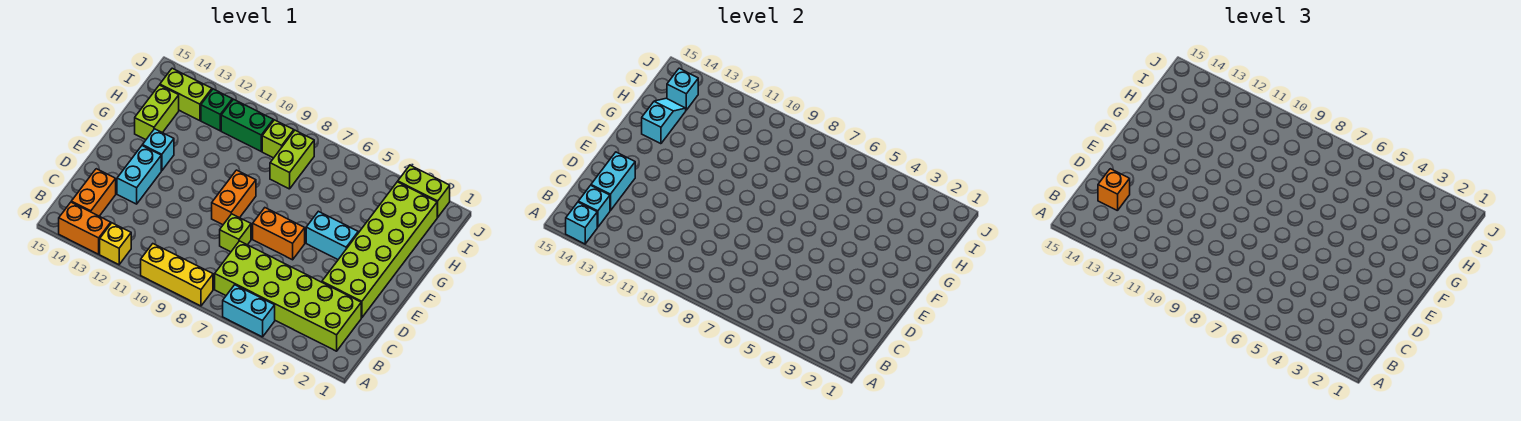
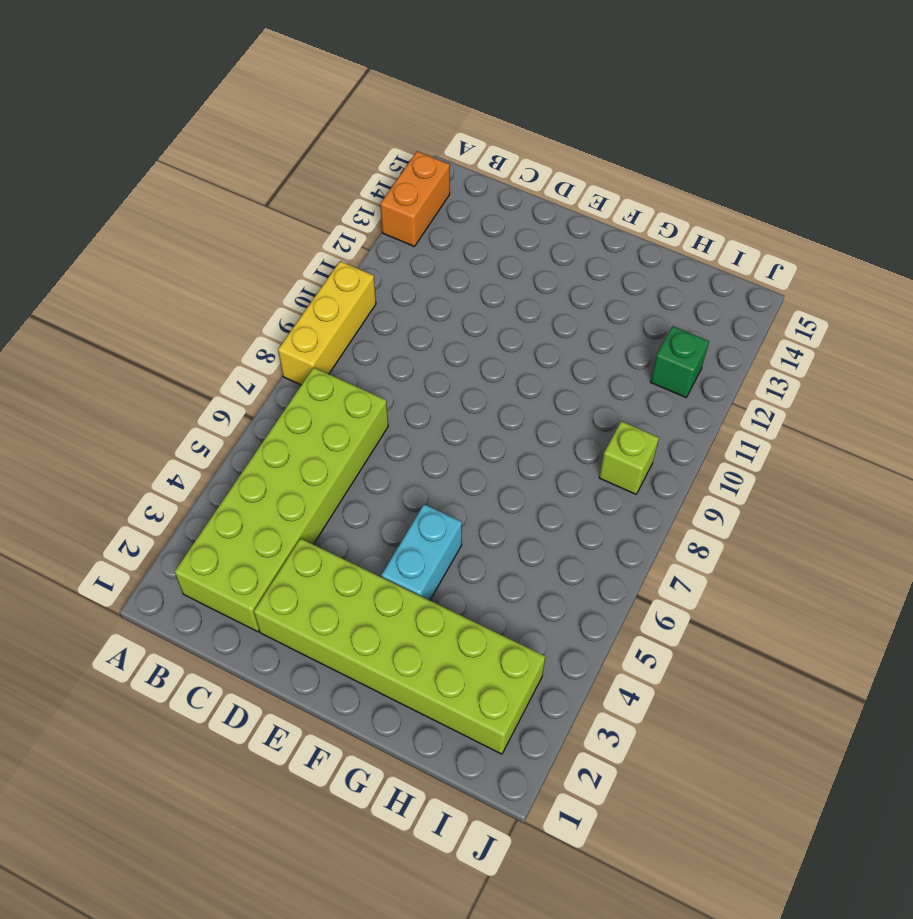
none -> cyan 1x2 brick [223,285,275,337]
none -> yellow 1x1 brick [100,223,131,265]
none -> orange 1x2 brick [71,169,116,216]

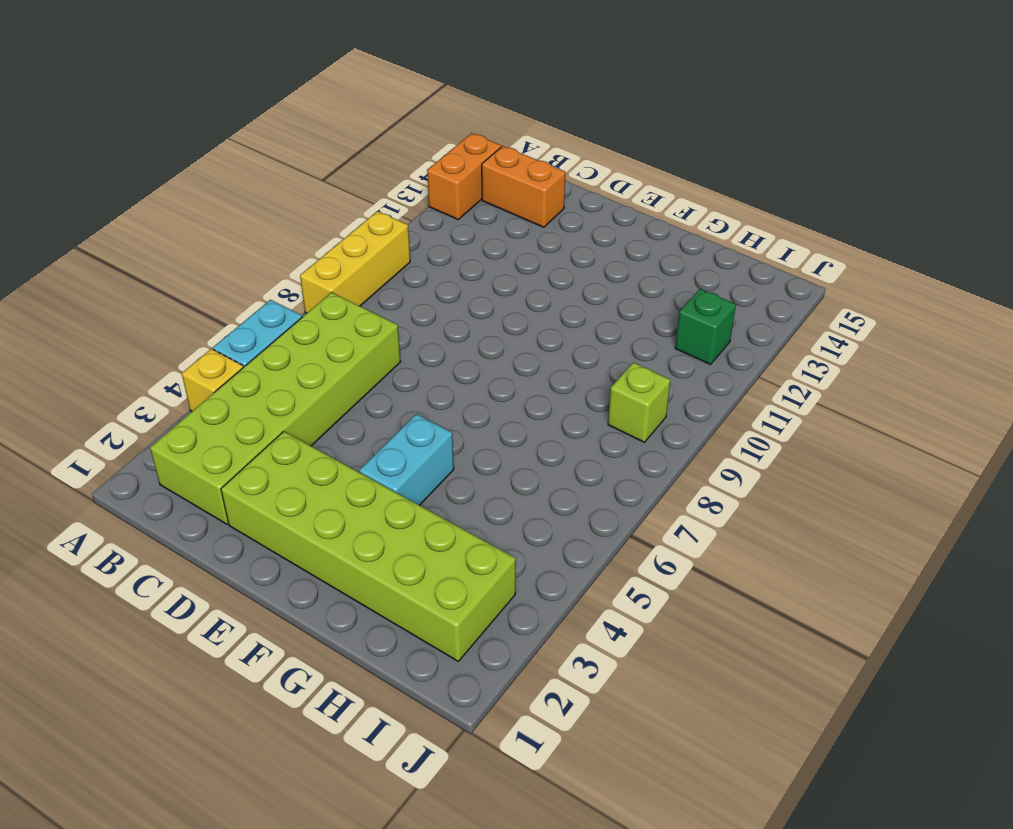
yellow 1x1 brick [182,349,243,411] -> yellow 1x1 brick moved to [100,223,131,265]
none -> lime 1x1 brick [220,214,251,252]
none -> cyan 1x2 brick [117,146,161,204]
none -> orange 1x2 brick [253,208,305,260]

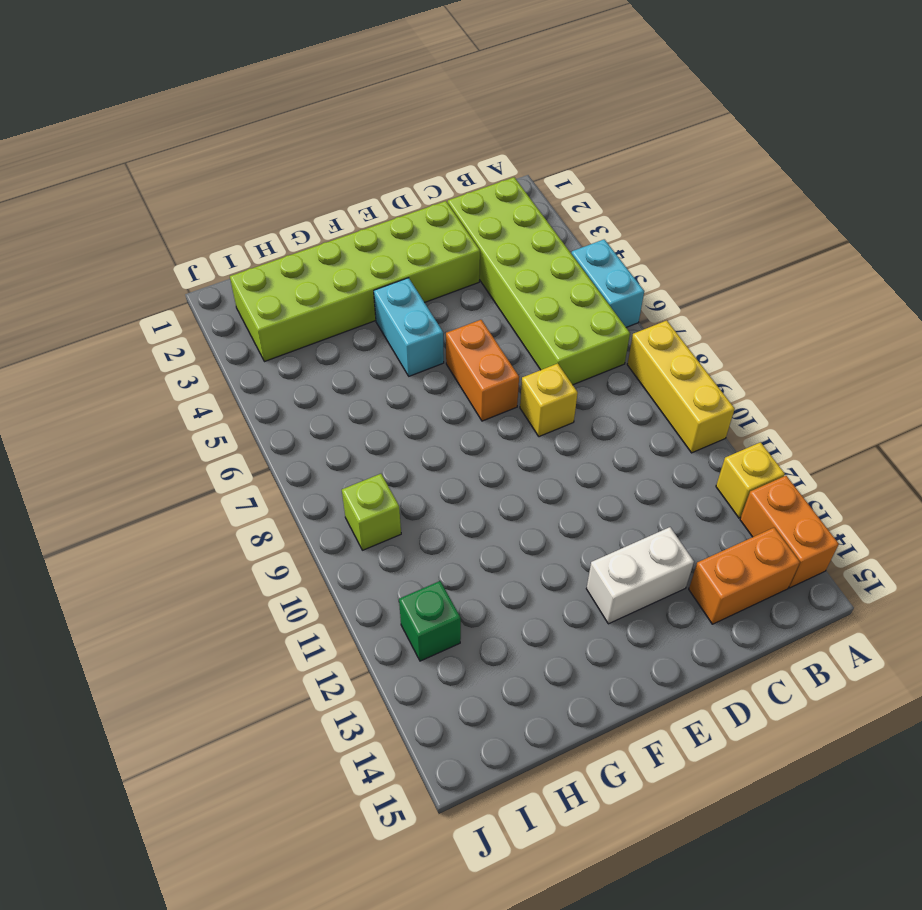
yellow 1x1 brick [520,363,578,437] -> lime 1x1 brick [220,214,251,252]
white 1x2 brick [586,527,694,624] -> cyan 1x2 brick [117,146,161,204]
none -> orange 1x2 brick [212,170,256,225]
none -> cyan 1x1 brick [142,129,174,171]
none -> lime 1x2 brick [135,85,179,140]

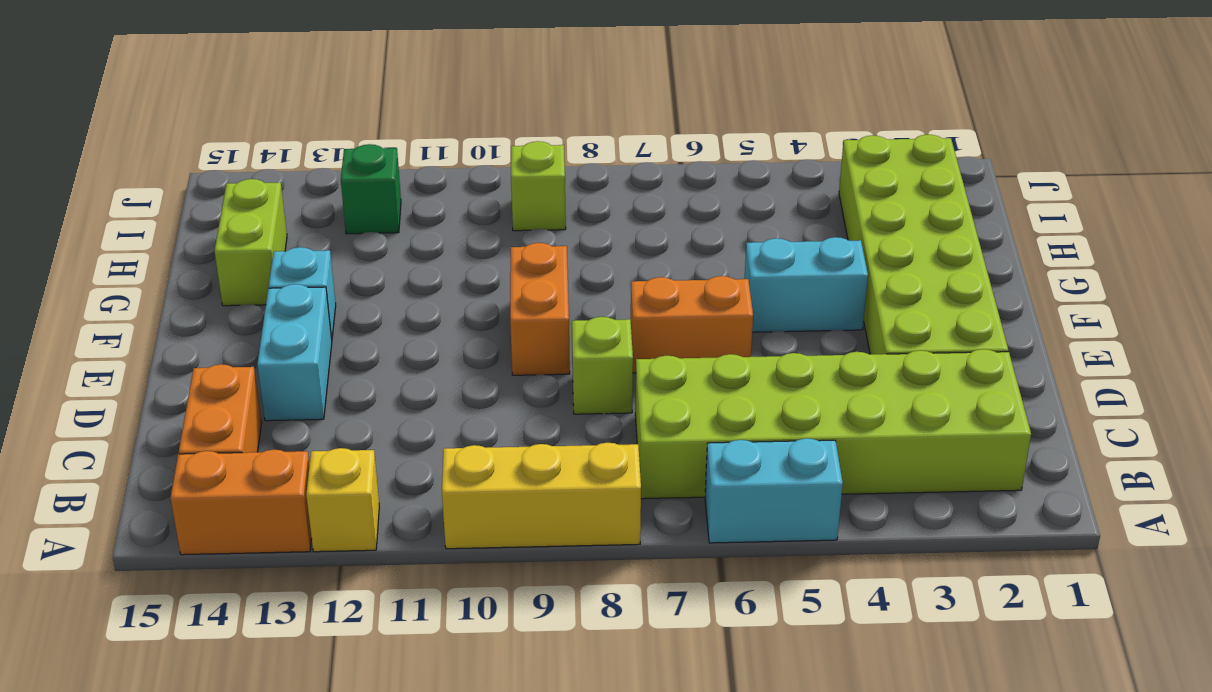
none -> lime 1x2 brick [270,130,314,189]
none -> green 1x2 brick [221,99,273,151]
none -> lime 1x2 brick [160,68,212,121]

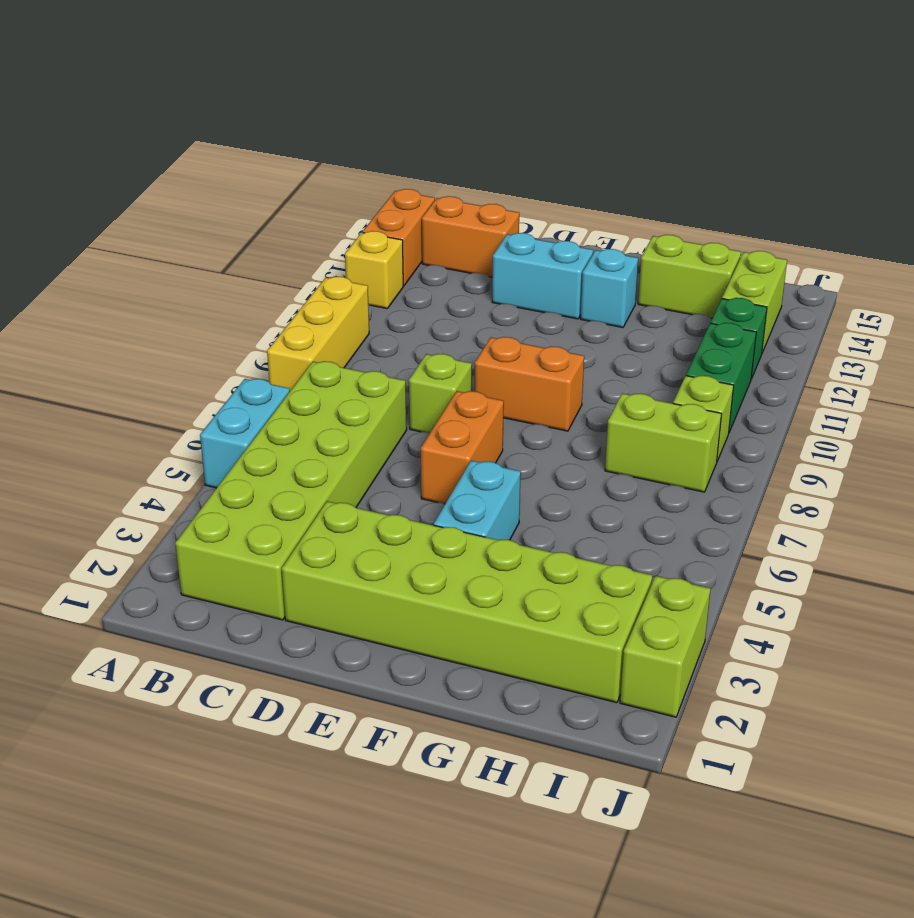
none -> cyan 1x1 brick [566,202,597,244]
none -> cyan 1x1 brick [578,185,610,227]
none -> cyan 1x2 brick [591,152,635,211]

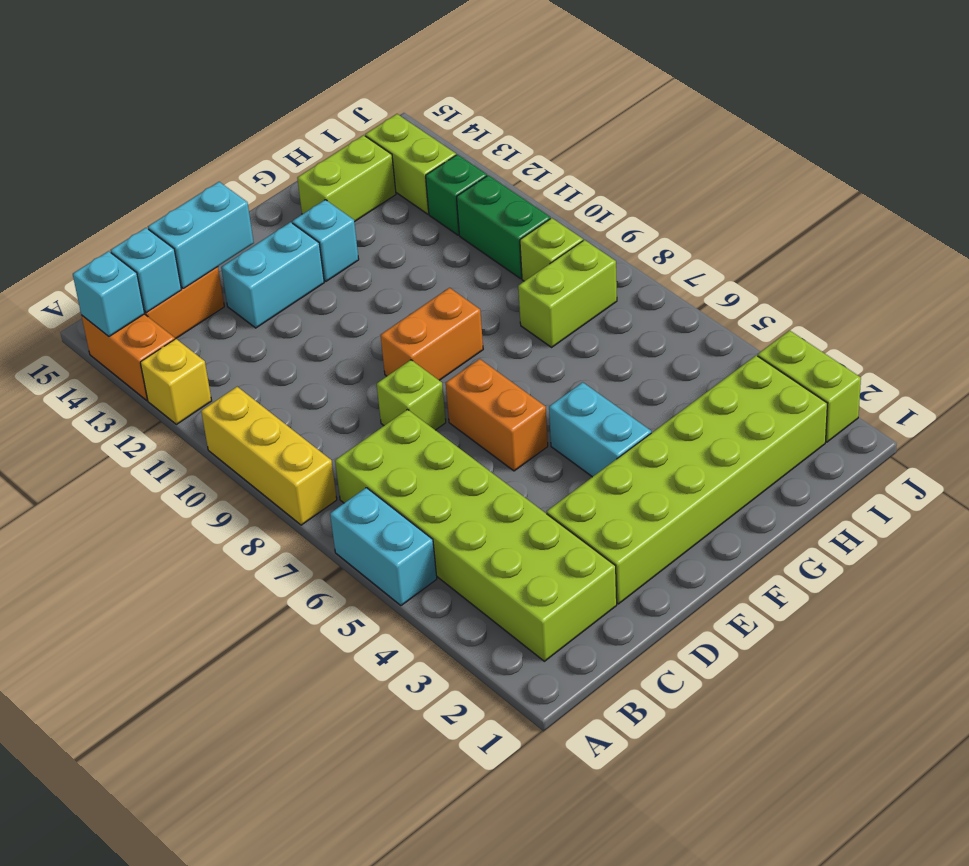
none -> cyan 1x2 slope [642,98,686,144]
none -> cyan 1x1 brick [667,68,698,110]
none -> orange 1x1 brick [1098,169,1130,211]

